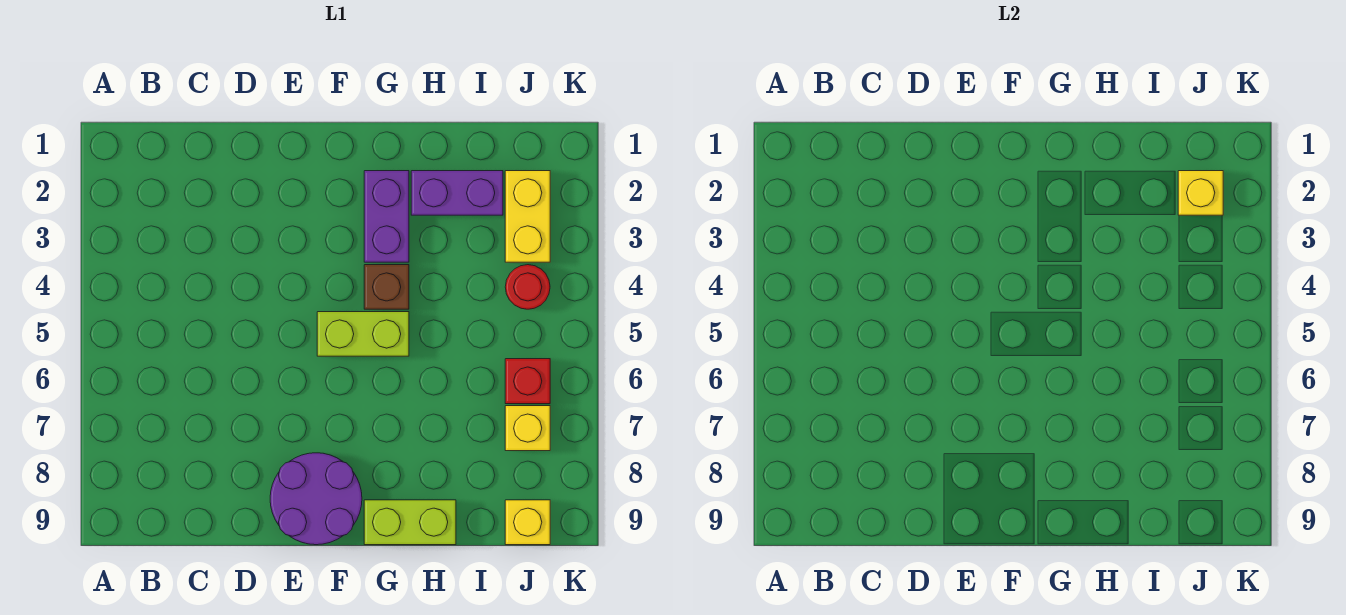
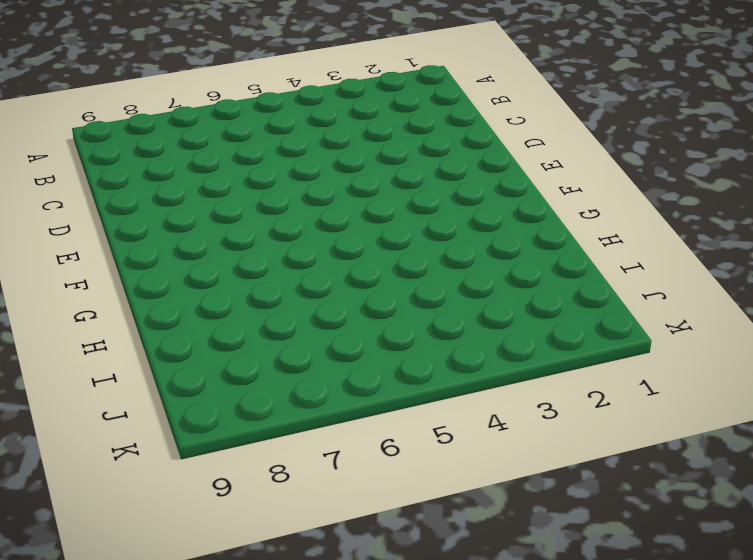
none -> purple 2x2 round brick [270,453,362,545]
none -> lime 1x2 brick [317,312,409,356]
none -> purple 1x2 brick [364,171,409,262]

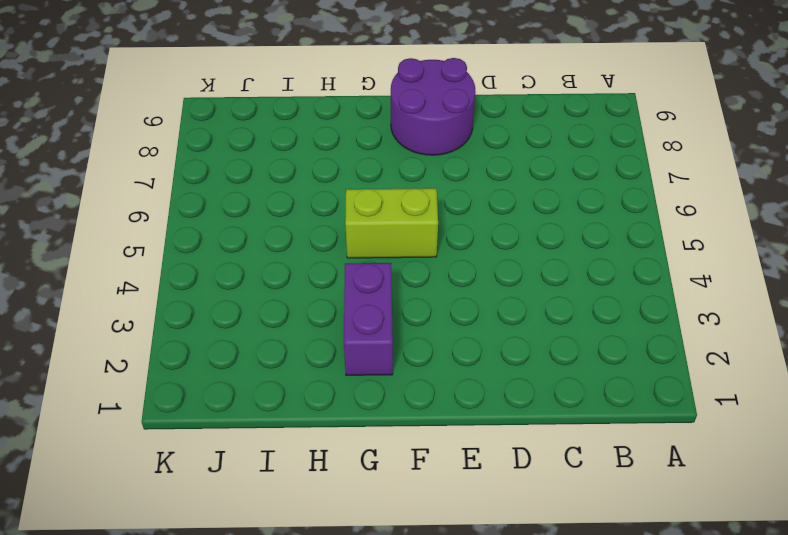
none -> brown 1x1 brick [364,265,409,309]
none -> lime 1x2 brick [364,500,456,545]
none -> purple 1x2 brick [411,171,503,215]

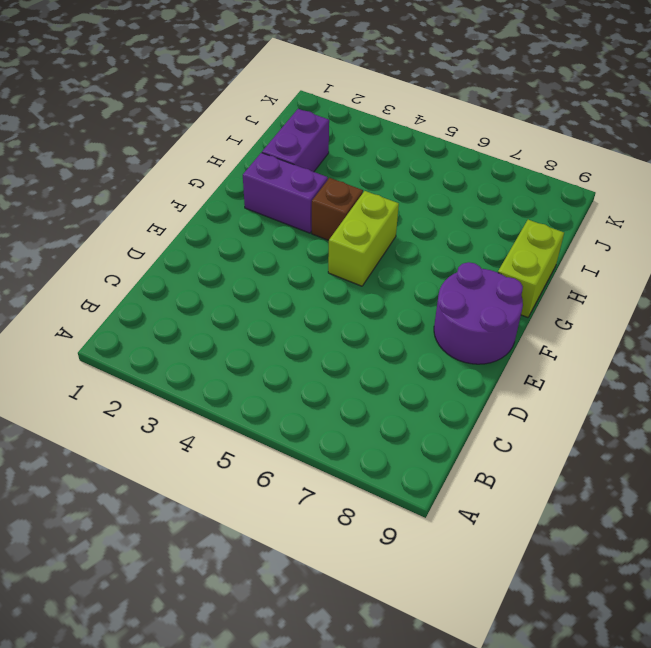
none -> yellow 1x2 brick [505,171,550,262]
none -> red 1x1 round brick [505,265,550,309]
none -> red 1x1 brick [505,359,550,404]

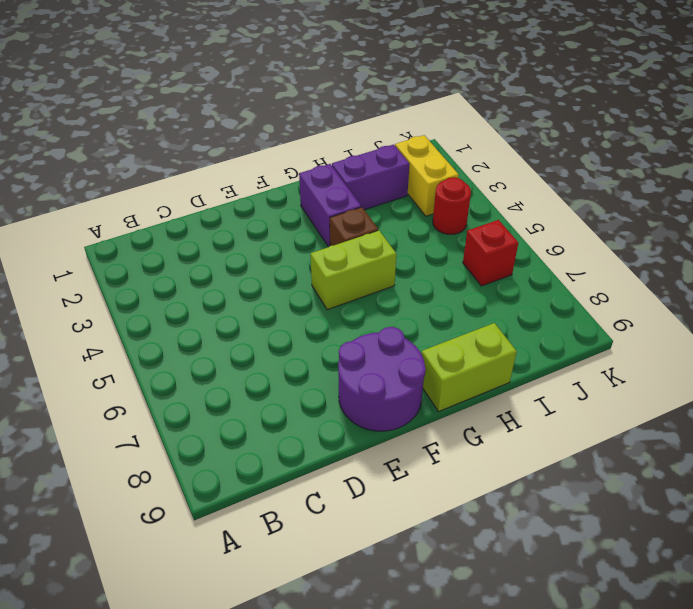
none -> yellow 1x1 brick [505,406,550,451]
none -> yellow 1x1 brick [505,500,550,545]
none -> yellow 1x1 brick [1178,171,1223,215]

